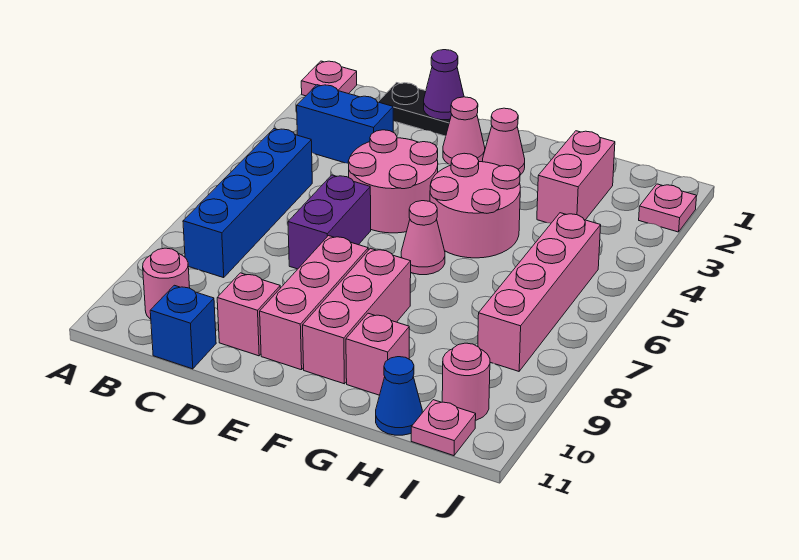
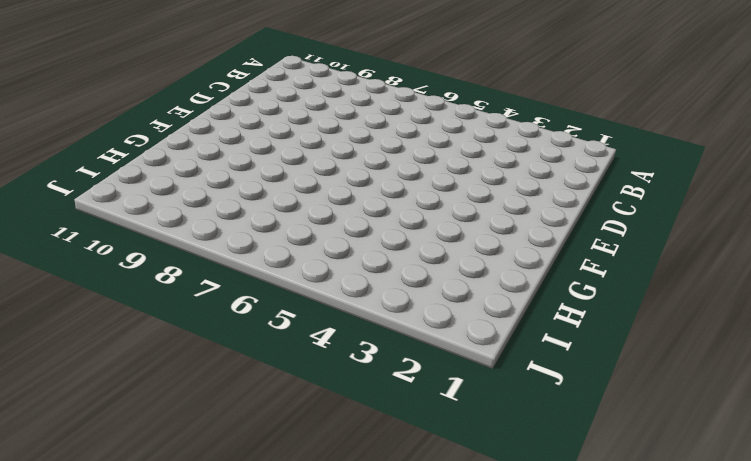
none -> pink 1x1 plate [301,61,357,96]
none -> blue 1x2 brick [297,85,393,163]
none -> blue 1x4 brick [183,129,312,278]

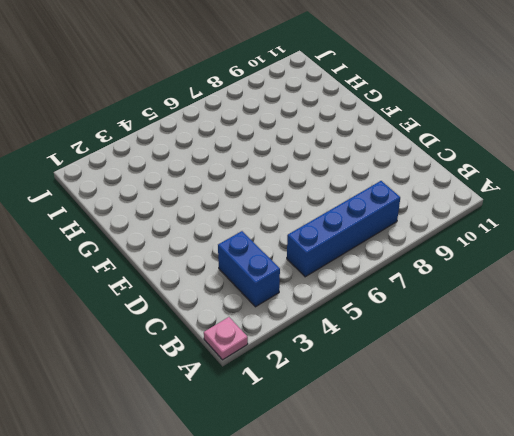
none -> pink 1x1 round brick [143,248,190,319]
none -> black 1x2 plate [379,83,450,136]
none -> blue 1x1 brick [150,285,216,369]

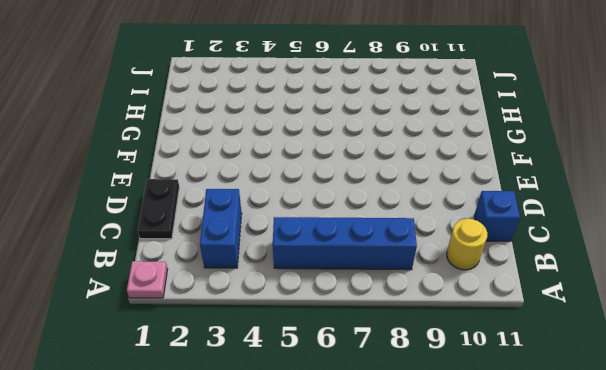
yellow 1x1 round brick [447,219,487,270] -> pink 1x1 round brick [143,248,190,319]
none -> pink 2x2 round brick [348,130,438,233]
none -> purple 1x2 brick [288,175,371,269]
none -> pink 1x1 brick [217,273,280,356]

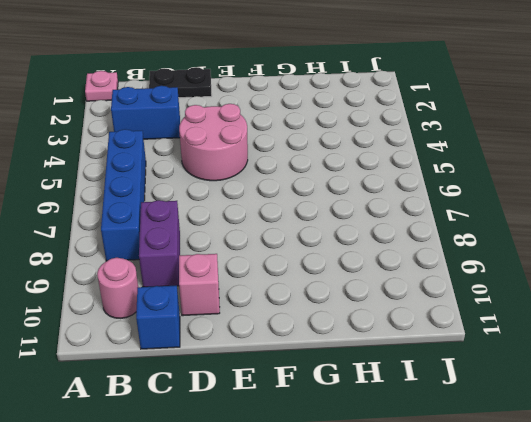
purple 1x2 brick [139,200,180,287] -> purple 1x2 brick moved to [288,175,371,269]
none -> pink 1x1 cone [443,97,485,165]
none -> pink 1x3 brick [260,236,368,370]
none -> pink 1x1 cone [483,108,525,175]

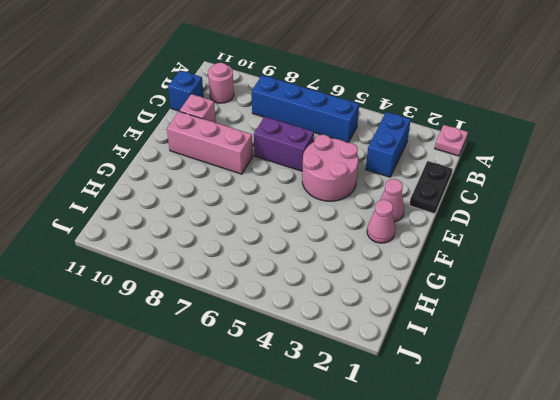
none -> pink 2x2 round brick [430,153,520,258]
none -> pink 1x1 cone [401,201,445,275]
none -> pink 1x3 brick [303,248,411,384]

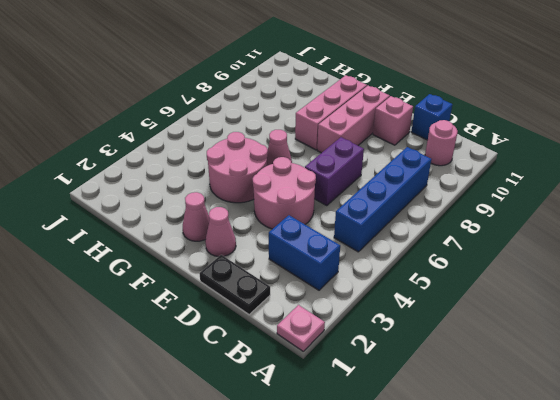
none -> pink 1x1 brick [346,313,409,395]
none -> pink 1x2 brick [537,131,615,223]
none -> blue 1x1 cone [376,357,422,435]

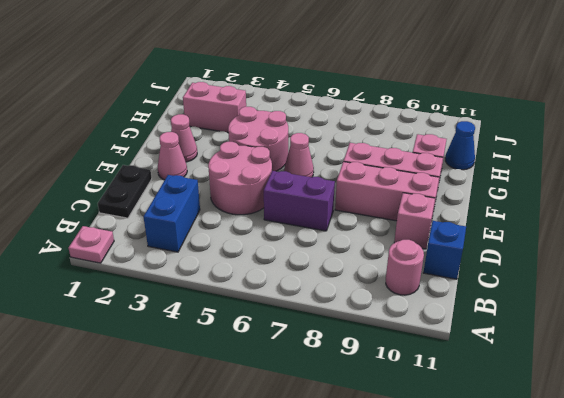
none -> blue 1x4 brick [183,129,312,278]
none -> pink 1x4 brick [478,213,601,371]
none -> pink 1x1 round brick [442,343,490,420]

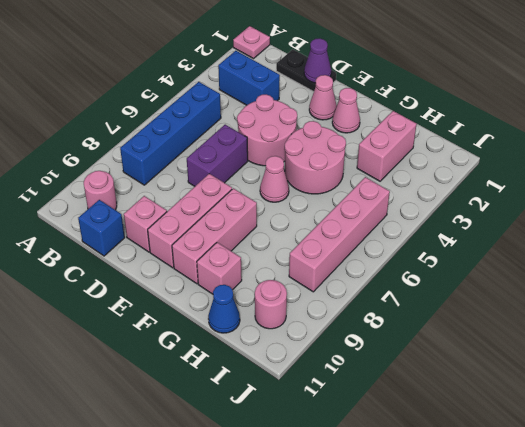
none -> pink 1x1 plate [411,400,476,456]
none -> pink 1x1 plate [639,184,697,232]

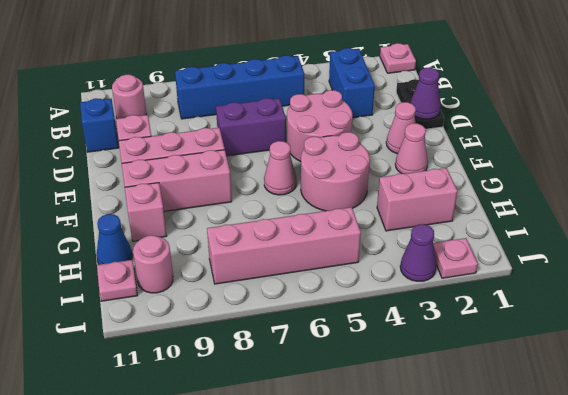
purple 1x1 cone [400,224,436,281] -> none

